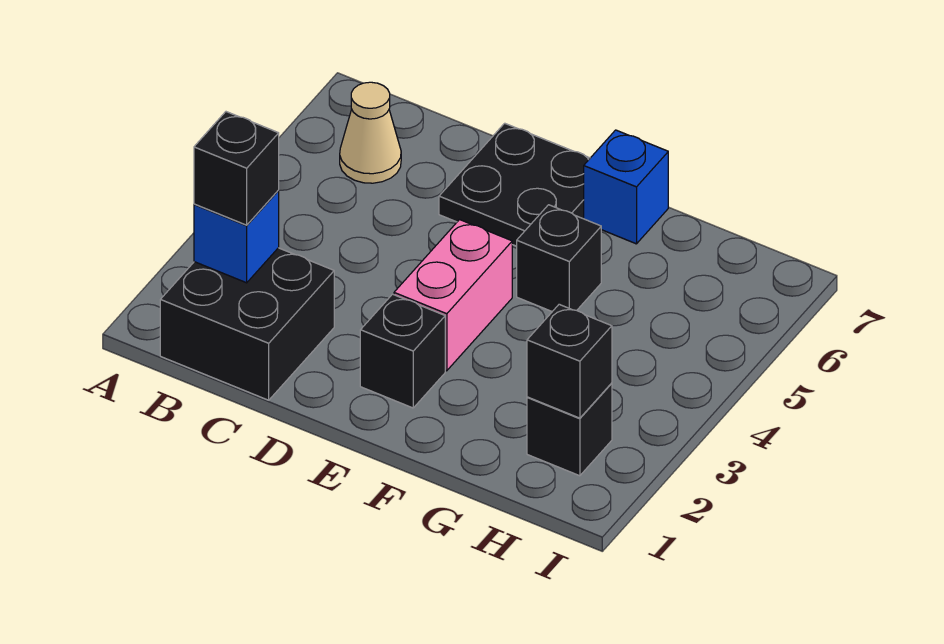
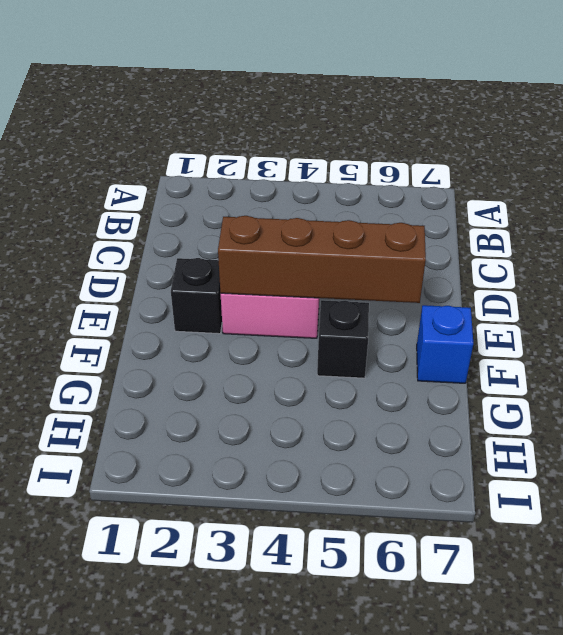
brown 1x4 brick [218,216,426,303] -> none
none -> black 2x2 brick [160,248,334,400]
none -> tan 1x1 cone [340,82,401,183]

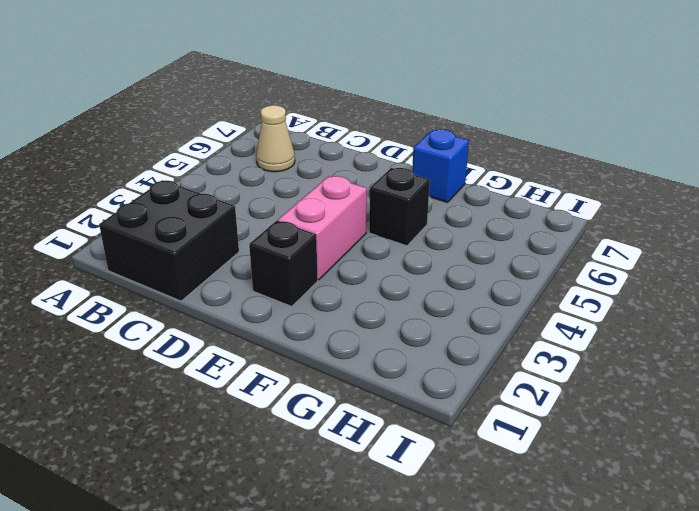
none -> black 2x2 plate [439,123,590,246]
none -> black 1x1 brick [527,383,612,476]

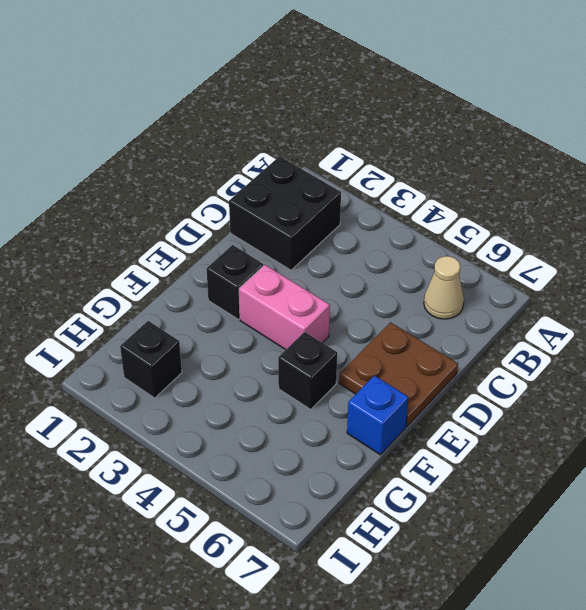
brown 2x2 plate [339,322,458,426] -> black 2x2 plate [439,123,590,246]
none -> blue 1x1 brick [194,190,279,283]
none -> black 1x1 brick [527,304,612,418]

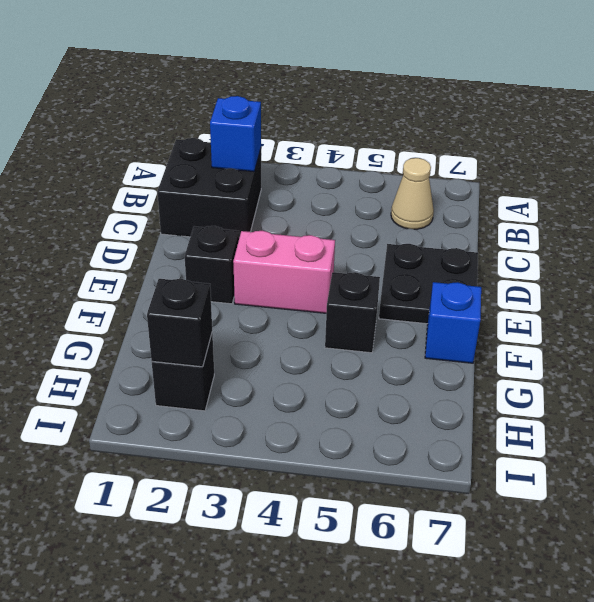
none -> black 1x1 brick [194,112,279,225]

